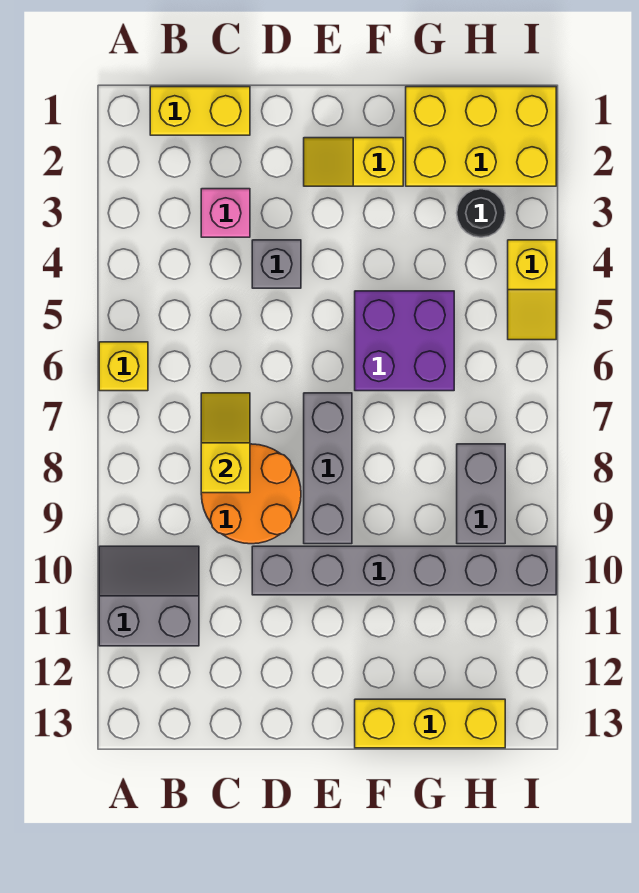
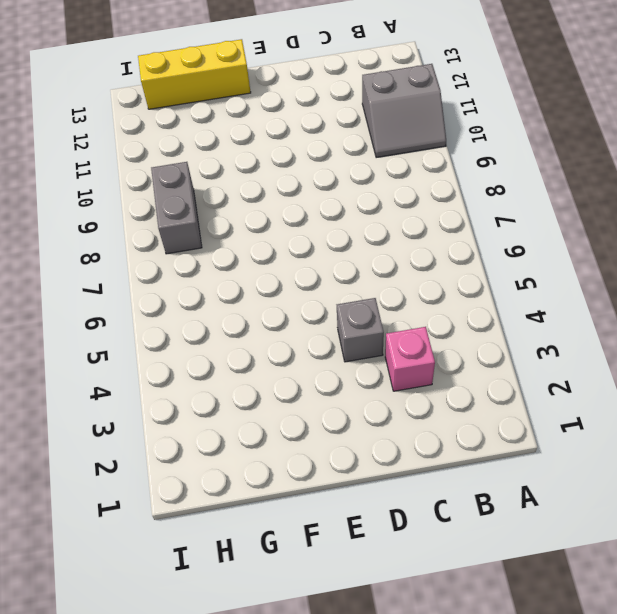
none -> yellow 1x1 brick [99,342,148,391]
none -> yellow 1x2 brick [150,87,250,135]
none -> orange 2x2 round brick [201,444,301,544]

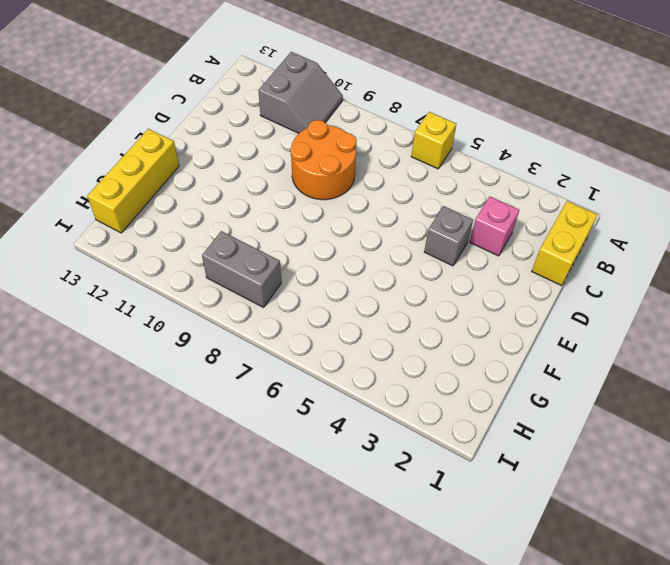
none -> grey 1x6 brick [252,546,556,595]
none -> yellow 1x2 slope [304,138,403,186]
none -> grey 1x3 brick [304,393,352,544]

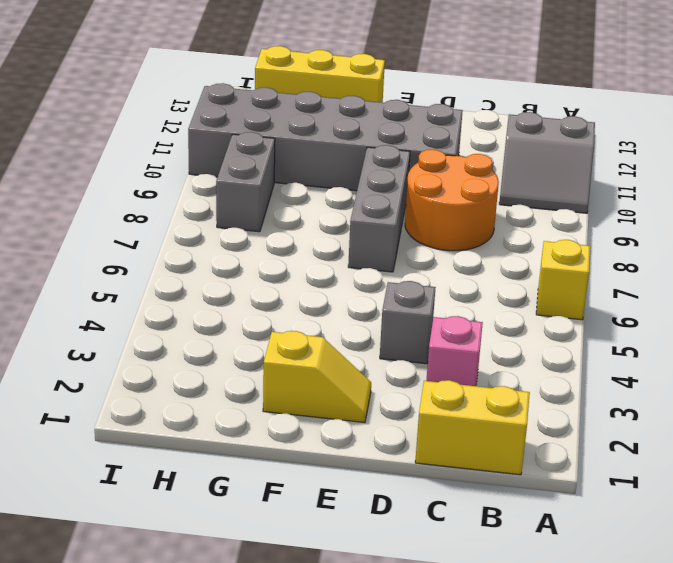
grey 2x6 brick [188,83,463,191] -> grey 1x6 brick [252,546,556,595]
none -> purple 2x2 brick [355,291,454,391]
none -> yellow 2x3 brick [406,87,556,186]
none -> black 1x1 round brick [457,189,505,237]

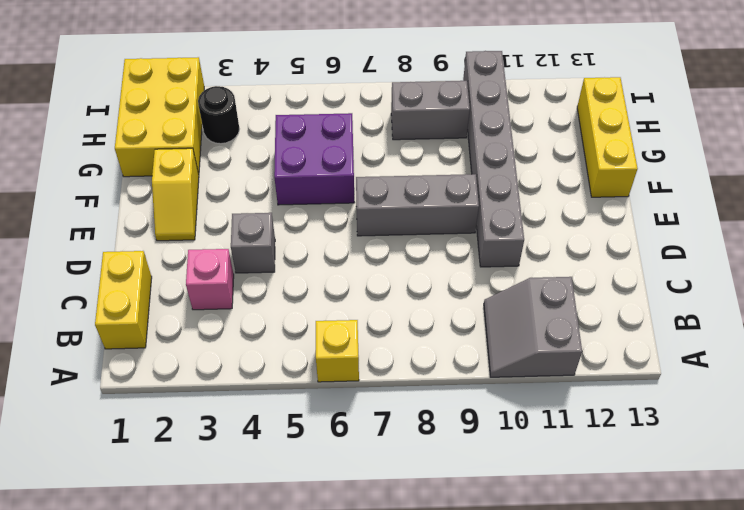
none -> orange 2x2 round brick [201,444,301,544]
none -> yellow 1x2 slope [508,240,556,340]
none -> yellow 1x2 slope [201,393,250,493]

